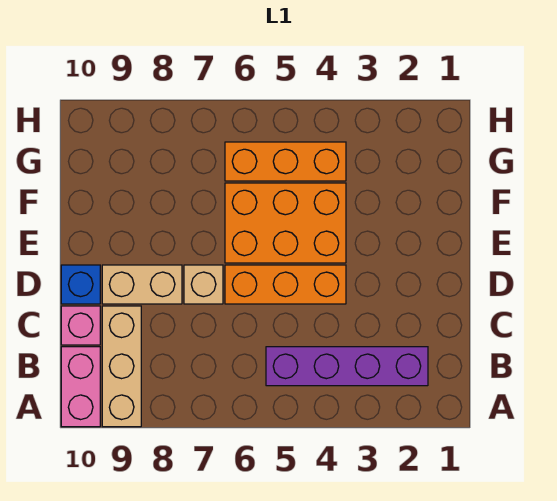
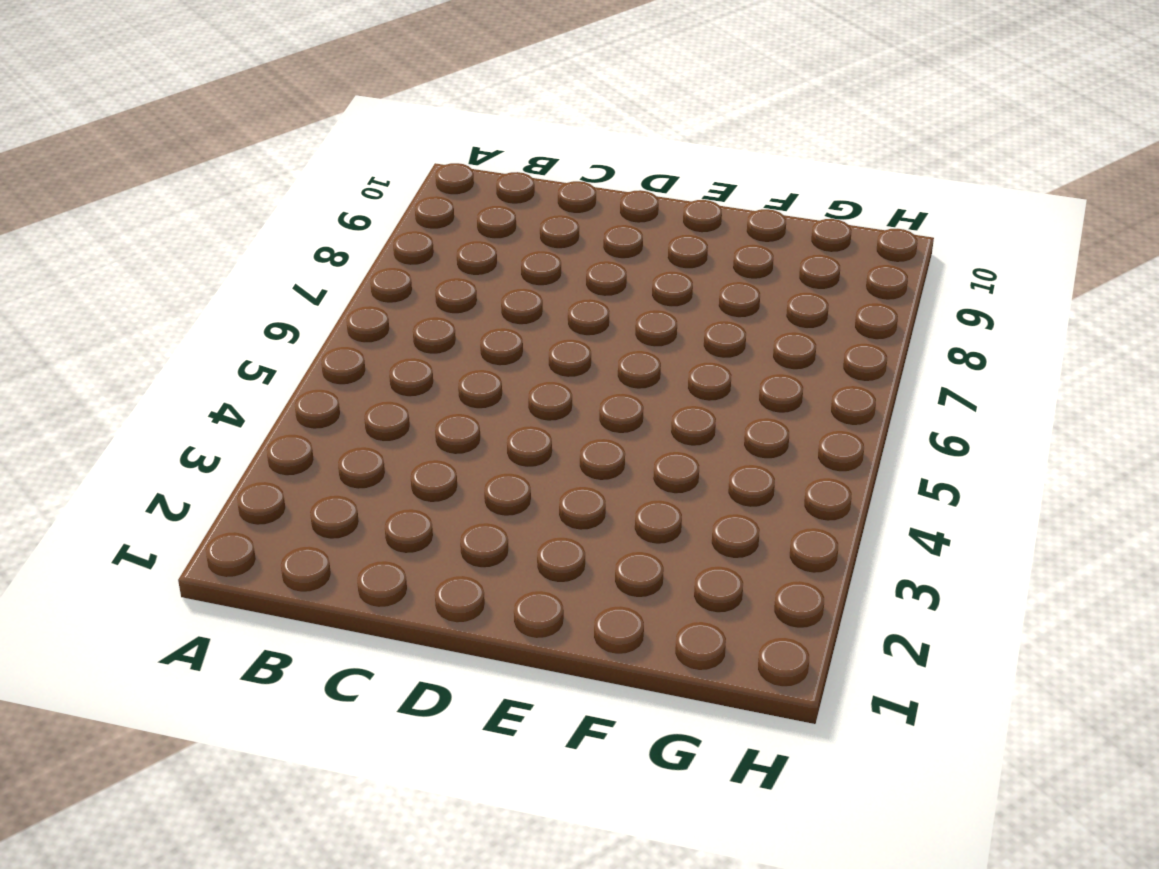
none -> tan 1x3 brick [102,306,141,427]
none -> pink 1x2 brick [61,347,100,427]

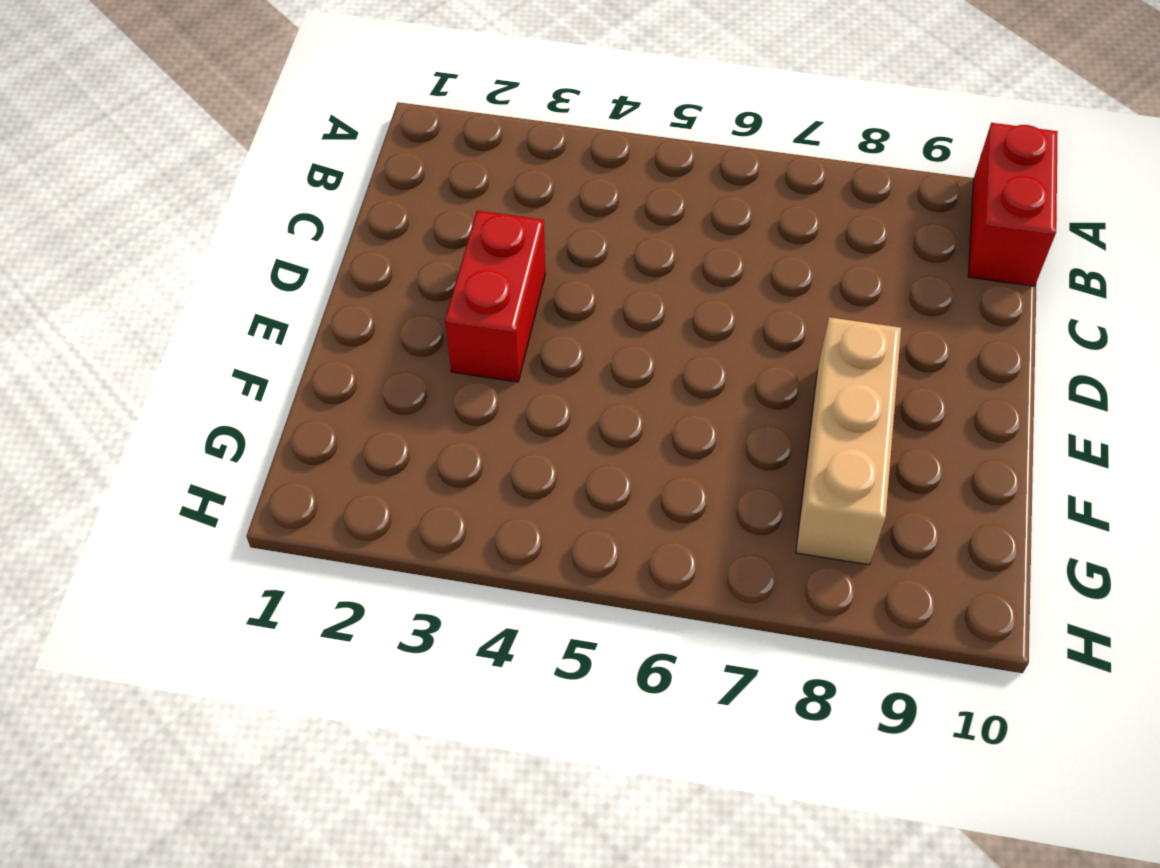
red 1x2 brick [968,123,1058,286] -> pink 1x2 brick [61,347,100,427]
red 1x2 brick [445,211,545,382] -> none
tan 1x3 brick [796,317,901,565] -> tan 1x3 brick moved to [102,306,141,427]
none -> purple 1x4 brick [266,347,428,386]
none -> pink 1x1 brick [61,306,100,345]

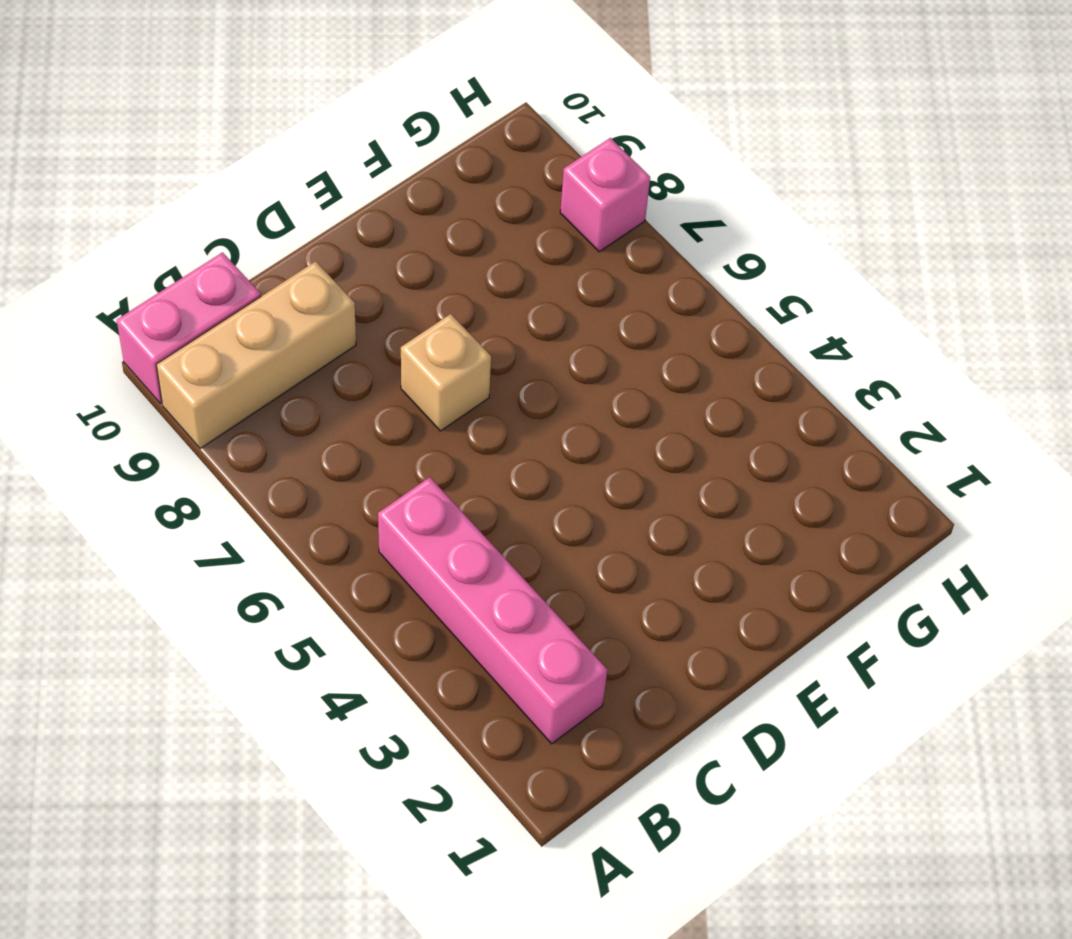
pink 1x4 brick [378,477,607,744] -> purple 1x4 brick [266,347,428,386]
pink 1x1 brick [560,138,650,252] -> pink 1x1 brick moved to [61,306,100,345]
none -> orange 1x3 brick [225,265,346,304]
none -> tan 1x2 brick [102,265,182,304]

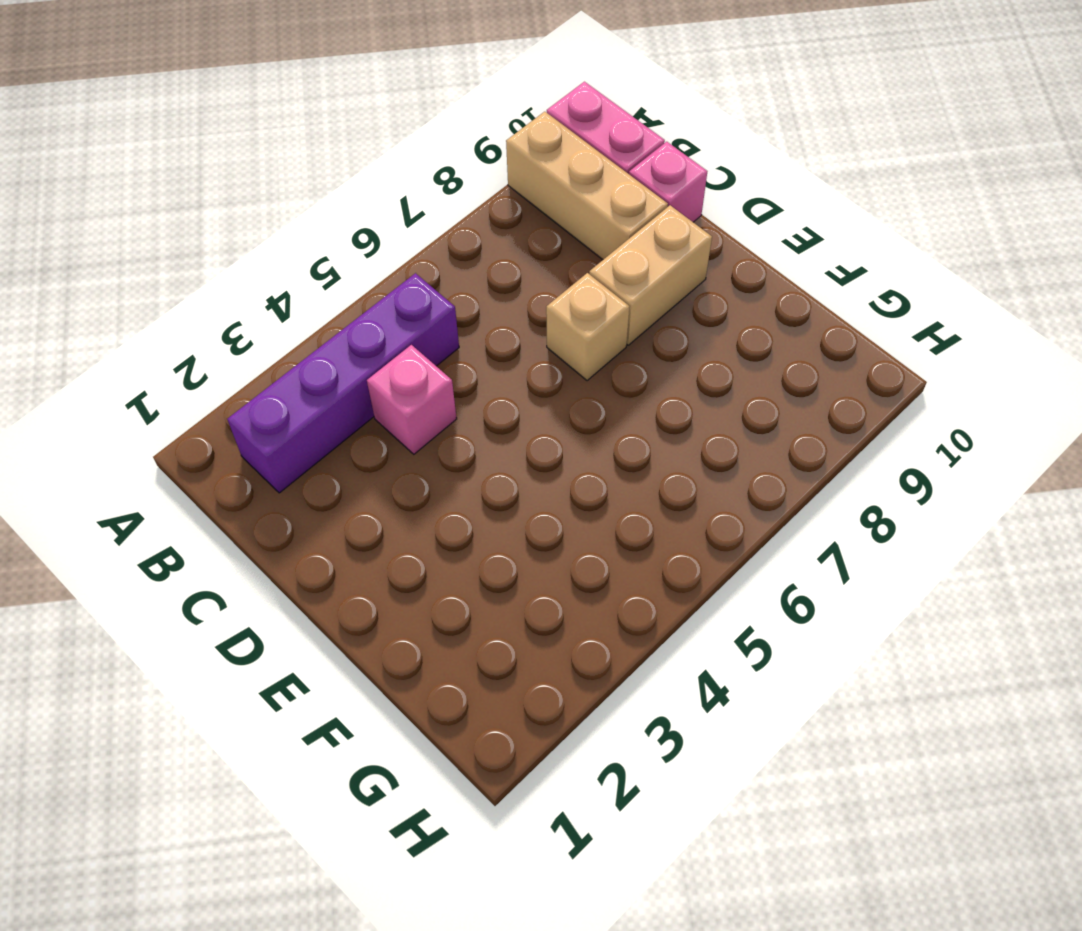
pink 1x1 brick [367,345,457,454] -> none
none -> orange 1x3 brick [225,265,346,304]
none -> blue 1x1 brick [61,265,100,304]

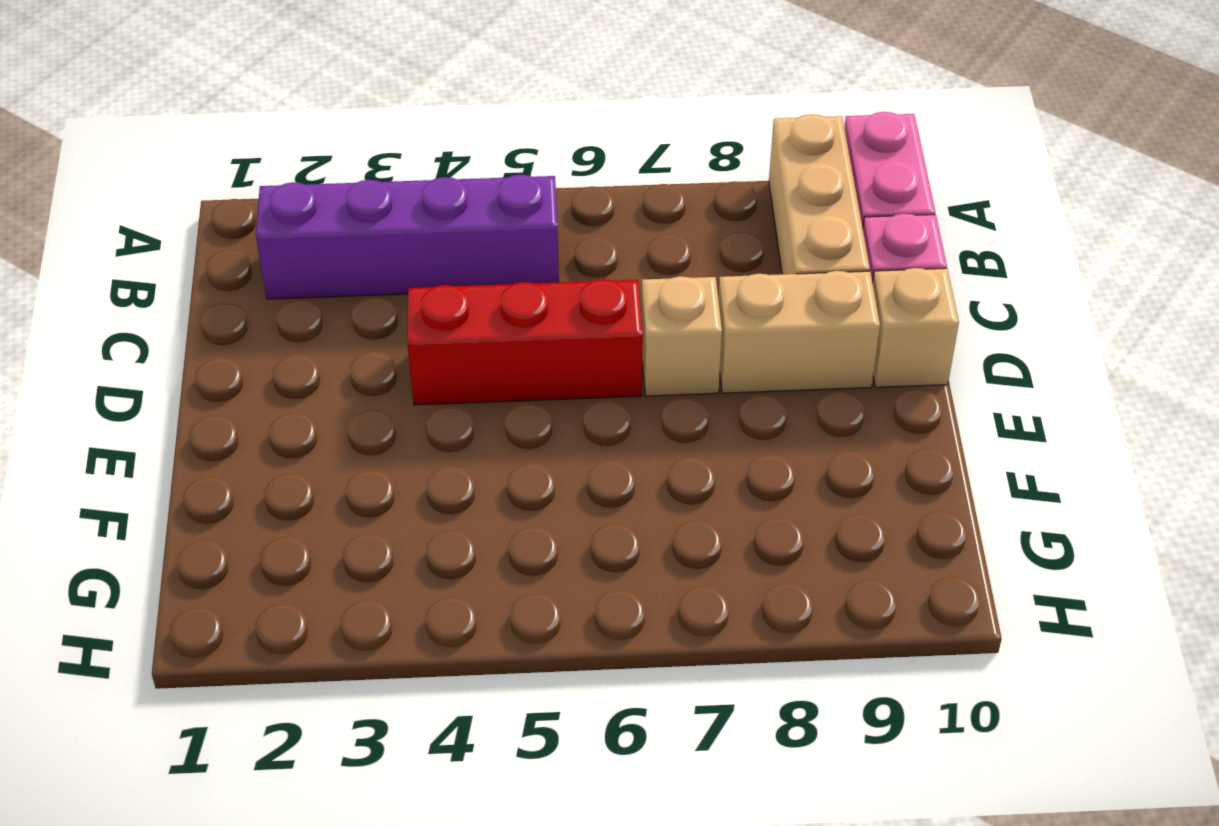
red 1x3 brick [407,279,643,405] -> orange 1x3 brick [225,265,346,304]
tan 1x1 brick [873,268,959,387] -> blue 1x1 brick [61,265,100,304]
none -> orange 2x3 brick [225,183,346,263]
none -> orange 1x3 brick [225,142,346,181]

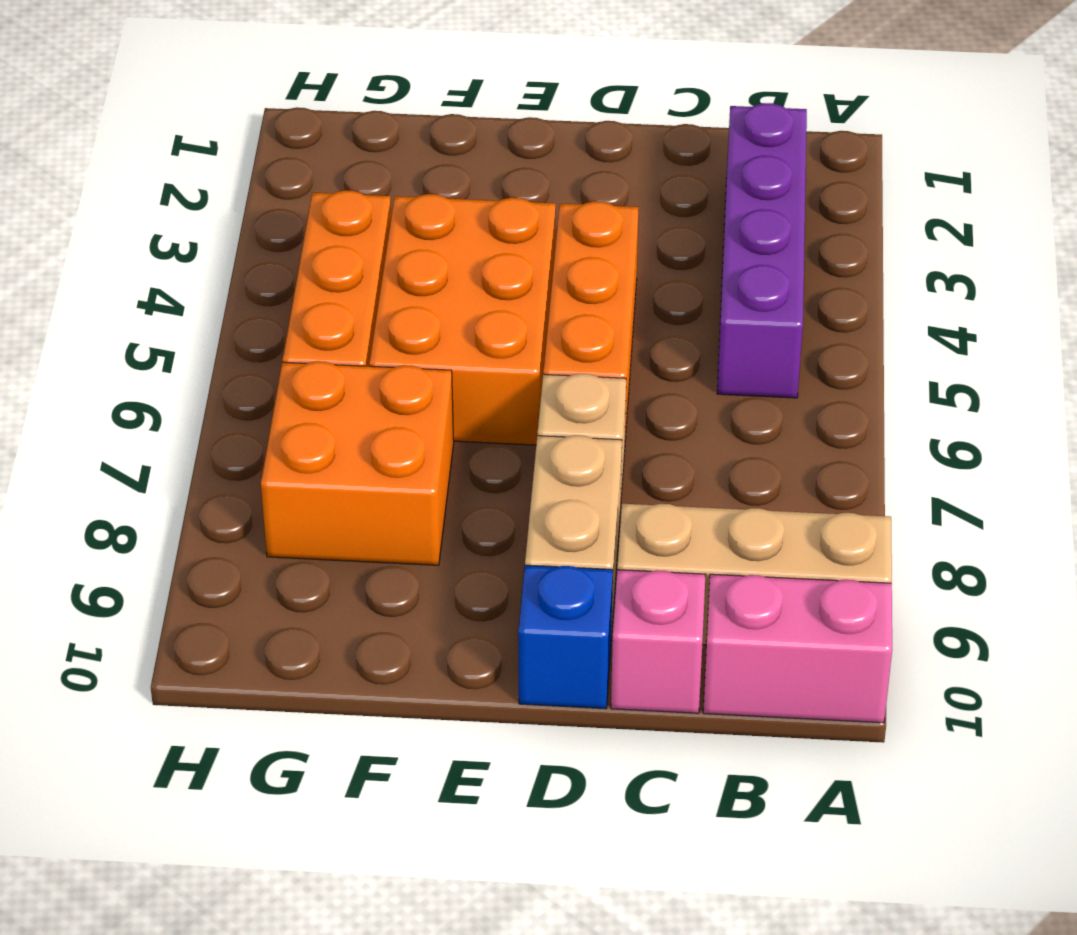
orange 2x2 brick [261,361,454,565] -> none

